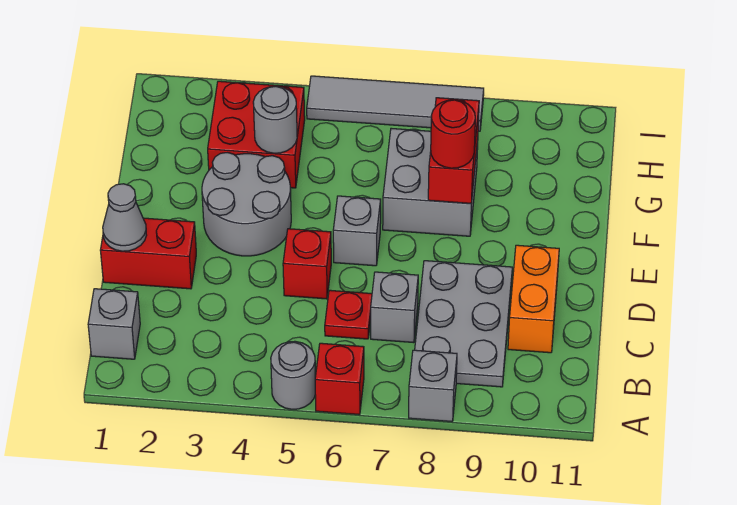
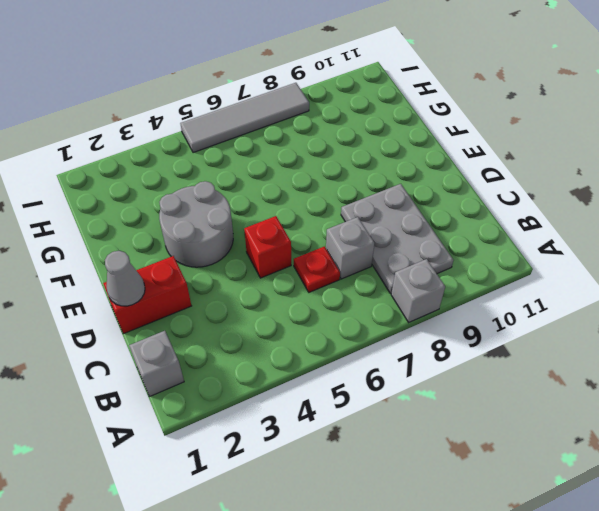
none -> grey 1x1 round brick [271,341,315,409]
none -> red 1x1 brick [315,343,364,415]
none -> orange 1x2 brick [508,245,559,353]

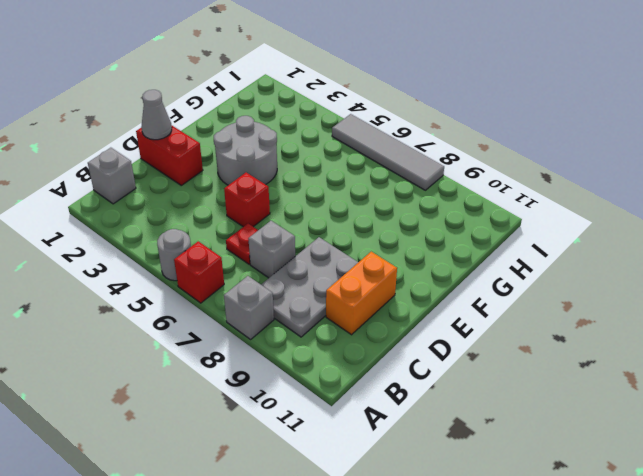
none -> grey 1x1 brick [333,196,381,266]
none -> grey 2x2 brick [383,128,478,236]
none -> red 2x2 brick [208,81,305,188]

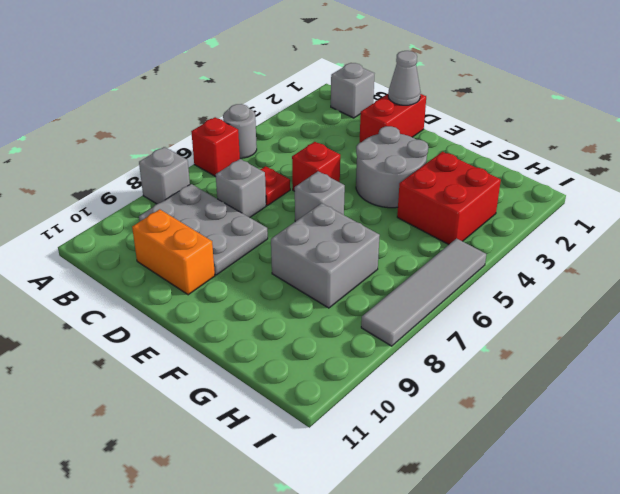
none -> red 1x2 brick [428,98,479,203]
none -> grey 1x1 round brick [253,86,297,153]
none -> red 1x1 round brick [431,100,475,168]

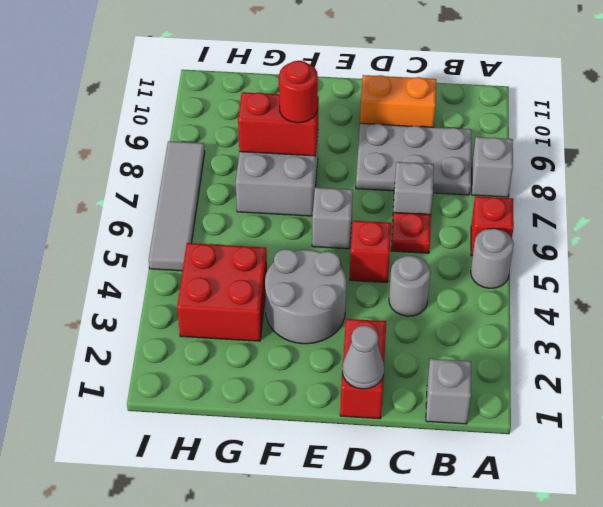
grey 1x1 round brick [389,256,431,316] -> grey 1x1 round brick moved to [253,86,297,153]

